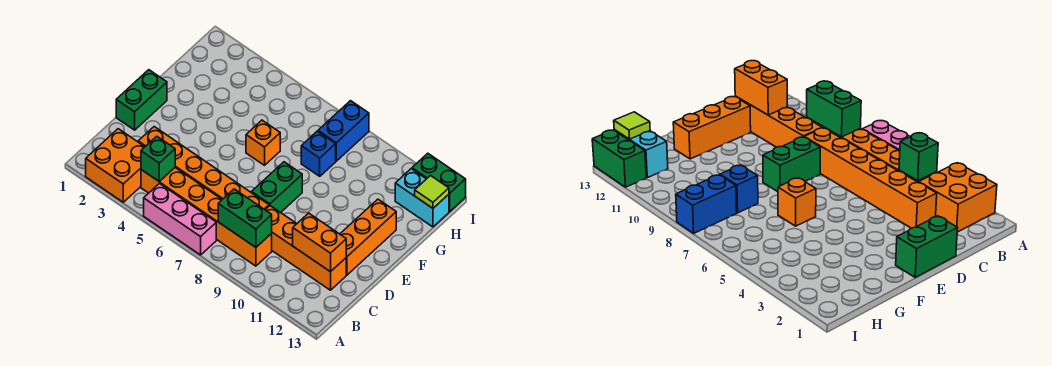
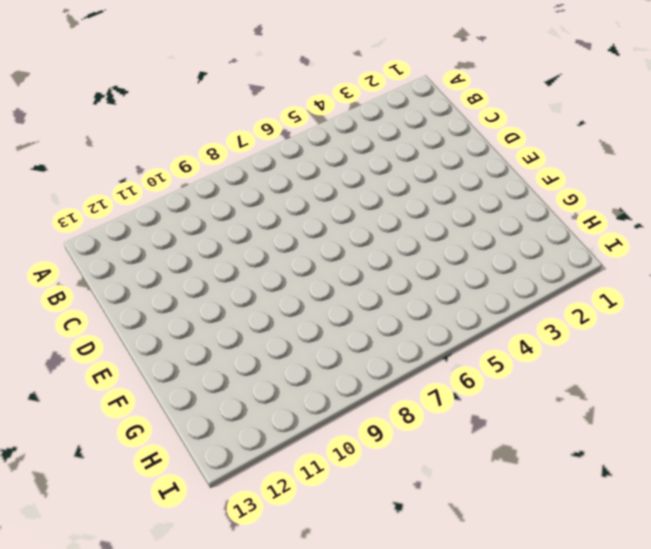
none -> orange 2x2 brick [86,129,145,202]
none -> pink 1x3 brick [144,184,216,255]
none -> orange 1x6 brick [141,168,272,266]

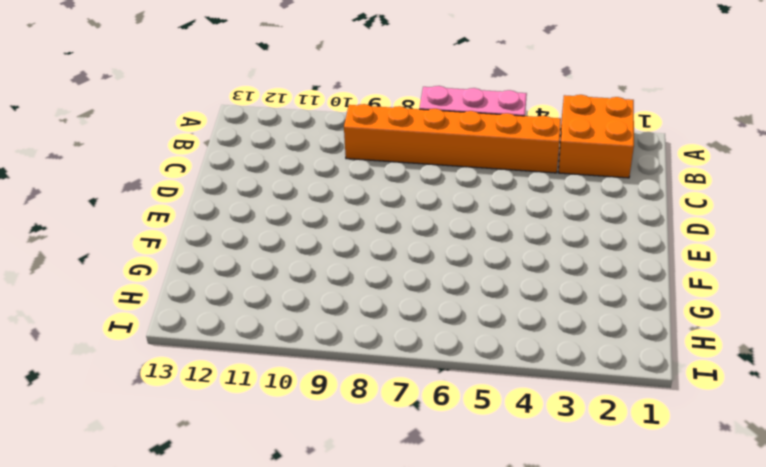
none -> orange 1x6 brick [138,127,269,210]
none -> orange 1x4 brick [266,206,346,290]
none -> green 1x2 brick [116,70,167,130]

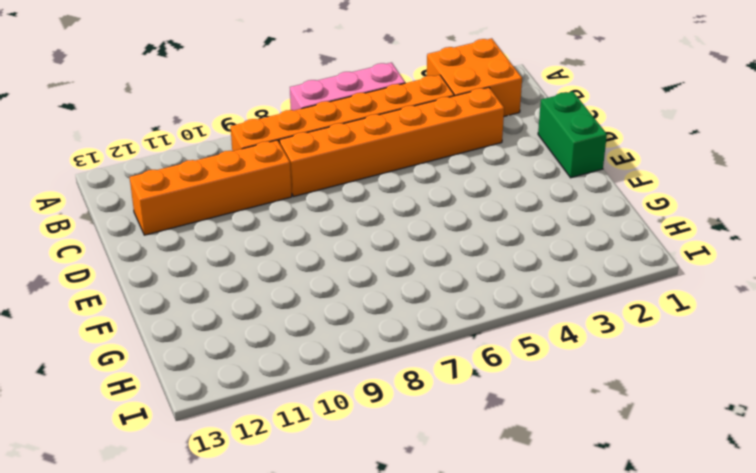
none -> green 1x2 brick [251,162,302,213]
none -> orange 1x3 brick [340,199,396,275]
none -> orange 1x1 brick [246,120,280,165]

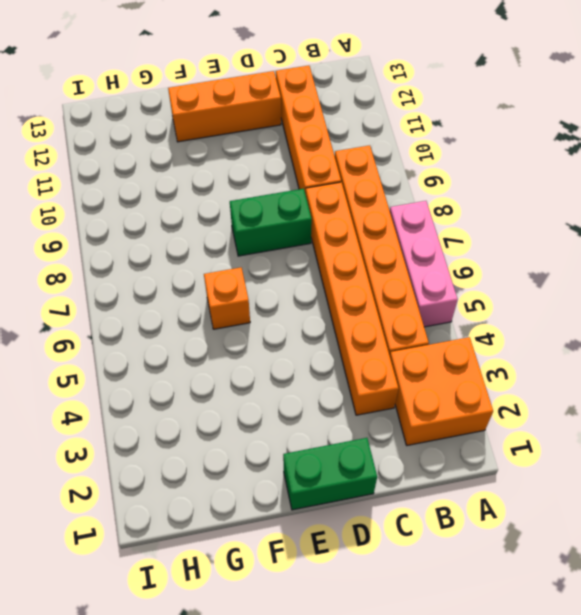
none -> blue 1x1 brick [301,131,336,176]
none -> blue 1x2 brick [318,101,369,161]
none -> cyan 1x2 brick [395,169,449,227]

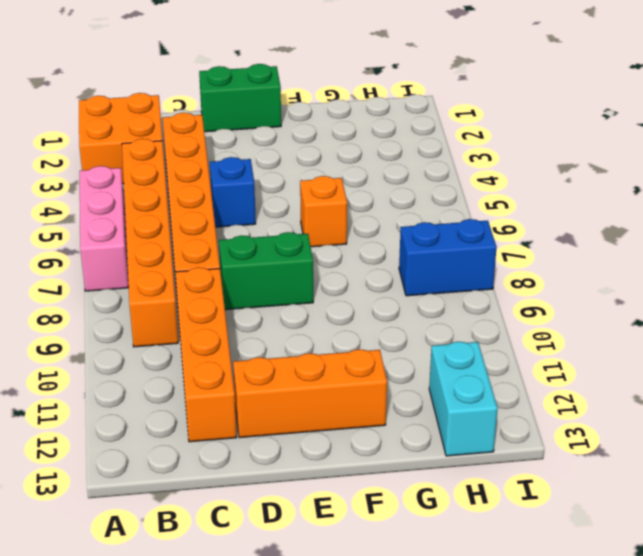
blue 1x1 brick [210,157,256,227] -> blue 1x1 brick moved to [301,131,336,176]
none -> green 1x2 brick [412,153,466,212]
none -> green 1x1 brick [141,136,175,182]
none -> green 1x2 brick [218,189,272,247]

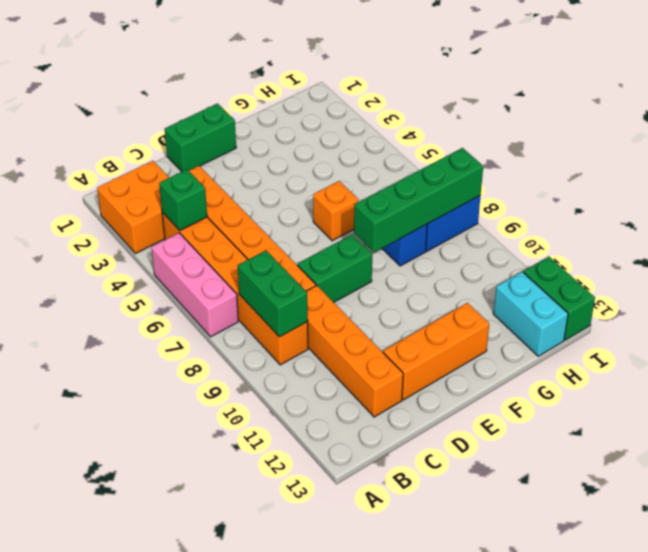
green 1x4 brick [354,148,483,252] -> none
none -> orange 1x2 brick [293,213,346,272]
none -> lime 1x1 tile [415,176,449,208]

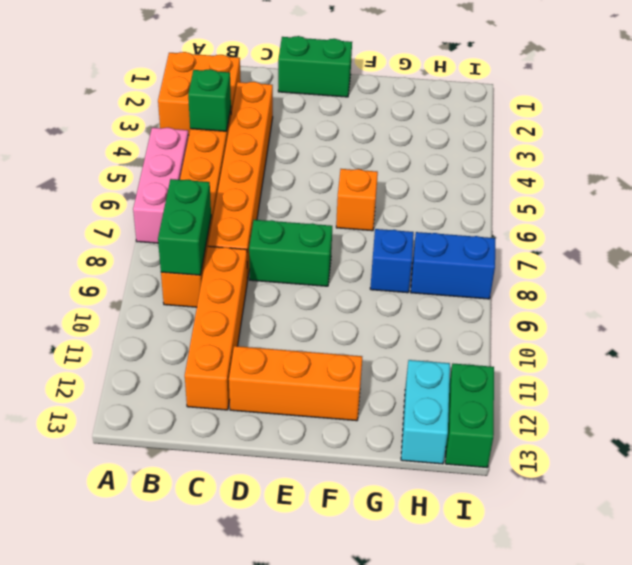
none -> orange 1x2 brick [293,213,346,272]
none -> lime 1x1 tile [415,176,449,208]

